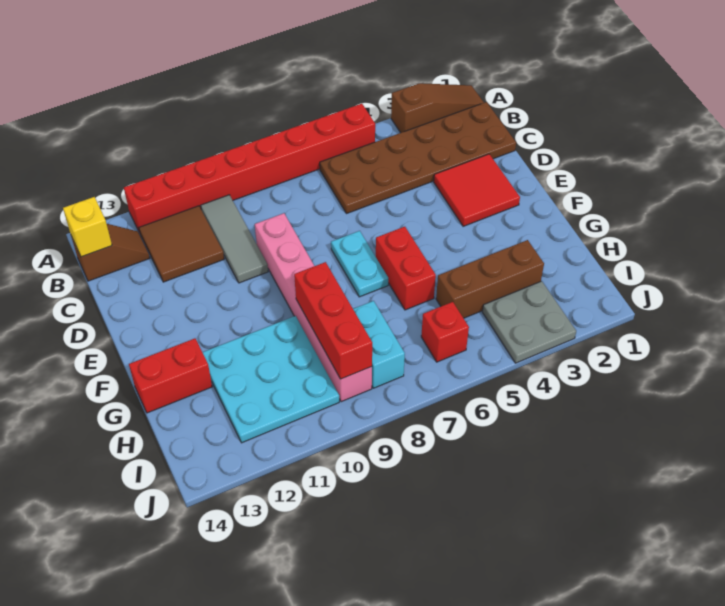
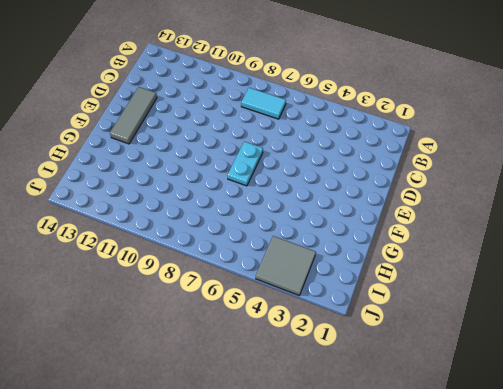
cyan 1x2 tile [241,88,286,119] -> none
grey 1x3 tile [110,87,157,144] -> grey 1x3 tile moved to [201,195,268,283]
grey 2x2 tile [256,236,316,295] -> grey 2x2 plate [483,281,576,363]
none -> brown 1x3 slope [391,83,484,133]
none -> red 1x8 brick [124,104,375,233]
none -> brown 2x6 plate [320,102,516,214]

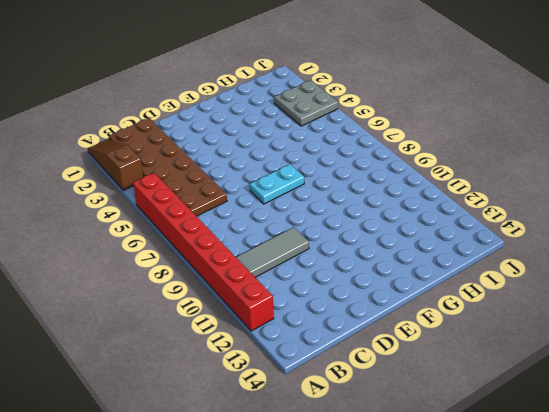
none -> brown 2x2 tile [139,206,224,282]
none -> brown 1x2 slope [71,224,150,281]
none -> red 2x2 tile [434,154,520,226]

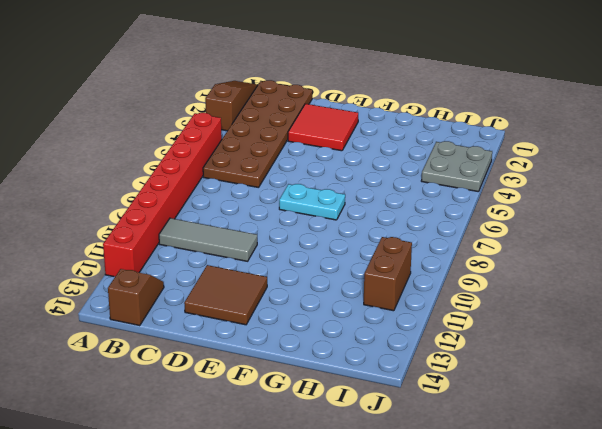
brown 2x2 tile [184,265,267,325] -> brown 2x2 tile moved to [139,206,224,282]
brown 1x2 brick [364,237,412,311] -> cyan 3x3 plate [202,316,339,443]
none -> pink 1x6 brick [255,213,372,402]
none -> red 1x2 brick [376,227,436,310]
none -> red 1x2 brick [129,338,212,413]

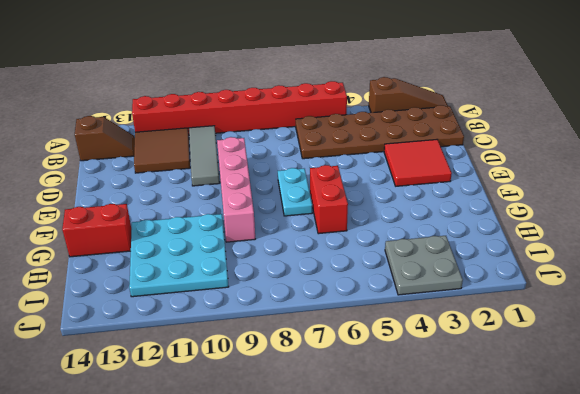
pink 1x4 brick [217,137,255,242] -> pink 1x6 brick [255,213,372,402]
none -> brown 1x3 brick [436,240,544,318]
none -> cyan 1x2 brick [353,301,405,388]
none -> red 1x1 brick [421,302,469,362]

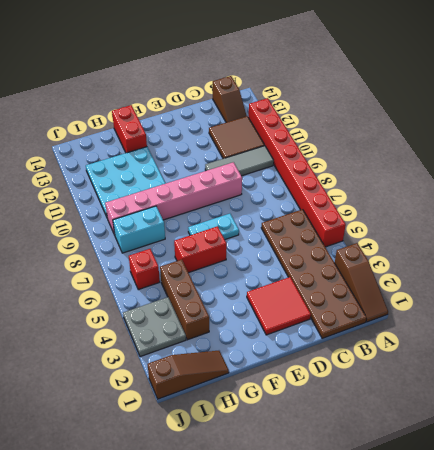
brown 1x3 slope [148,351,229,399] -> none
none -> yellow 1x1 brick [63,197,112,257]
none -> red 1x3 brick [294,262,372,379]

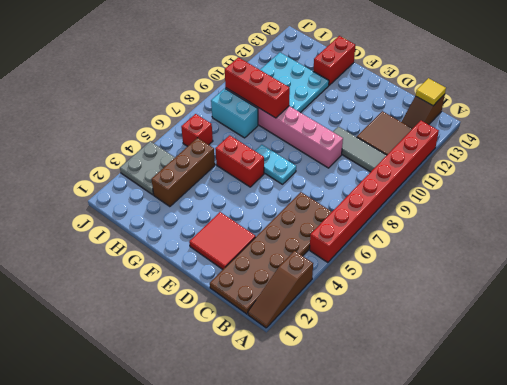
yellow 1x1 tile [416,78,446,106] -> yellow 1x1 brick [63,197,112,257]

